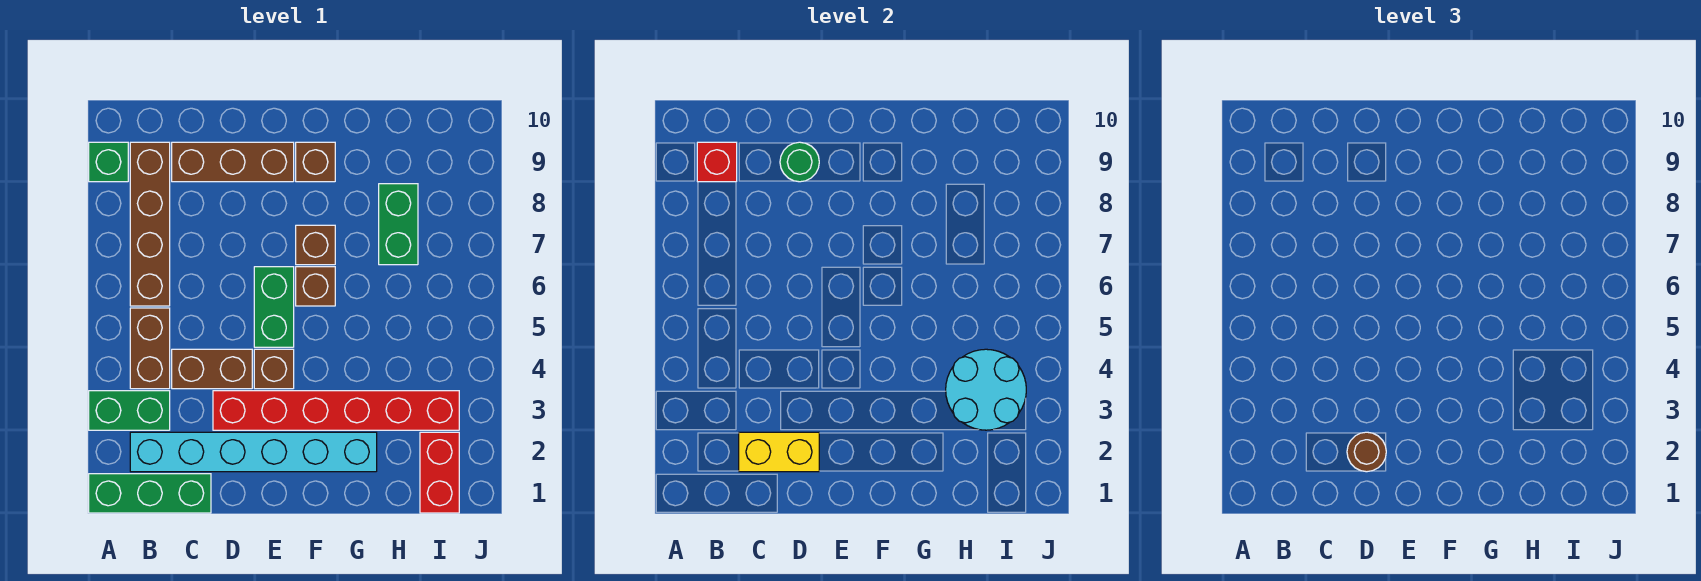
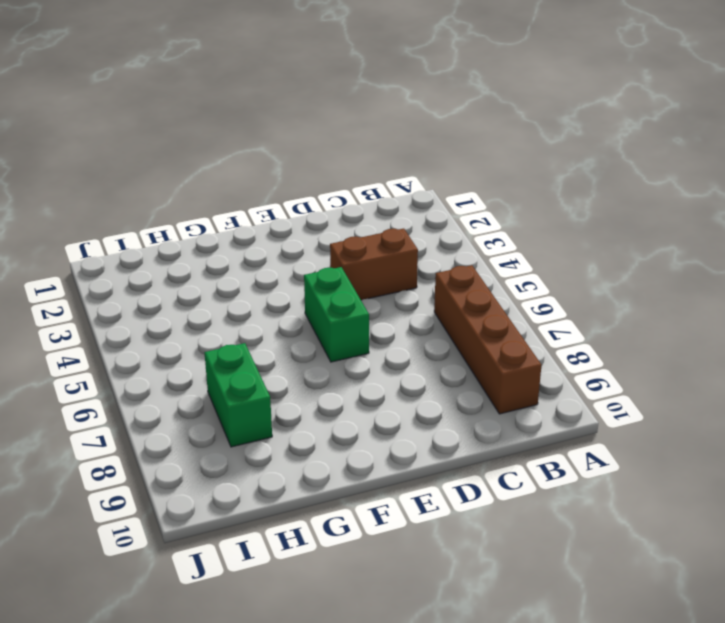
none -> green 1x3 brick [89,474,211,513]
none -> green 1x2 brick [89,391,170,430]
none -> green 1x1 brick [89,142,128,182]

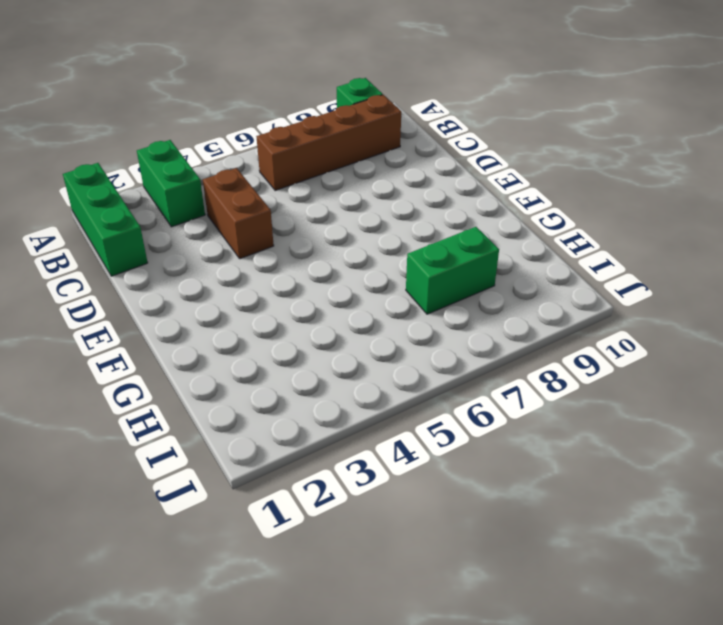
none -> cyan 1x6 brick [130,432,377,472]
none -> brown 1x2 brick [130,308,170,389]
none -> brown 1x3 brick [172,142,294,182]

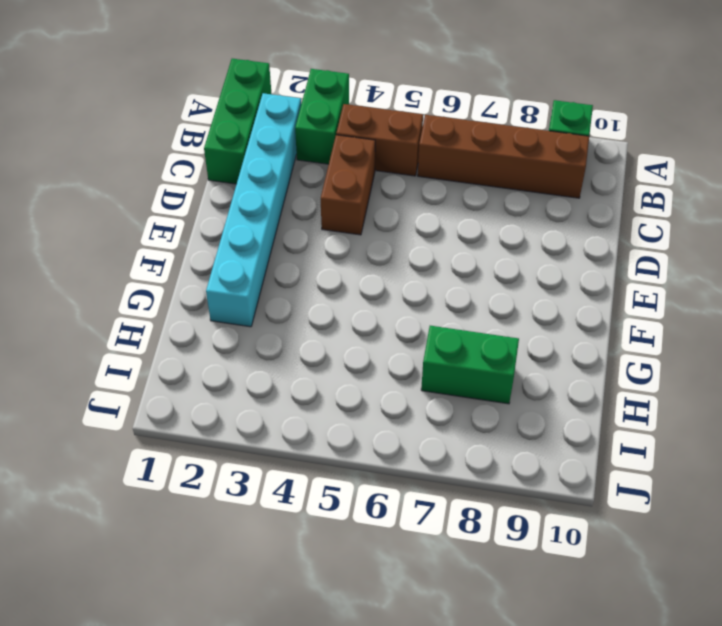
none -> brown 1x3 brick [172,142,294,182]
none -> red 1x6 brick [213,391,459,430]
none -> brown 1x1 brick [254,349,294,389]

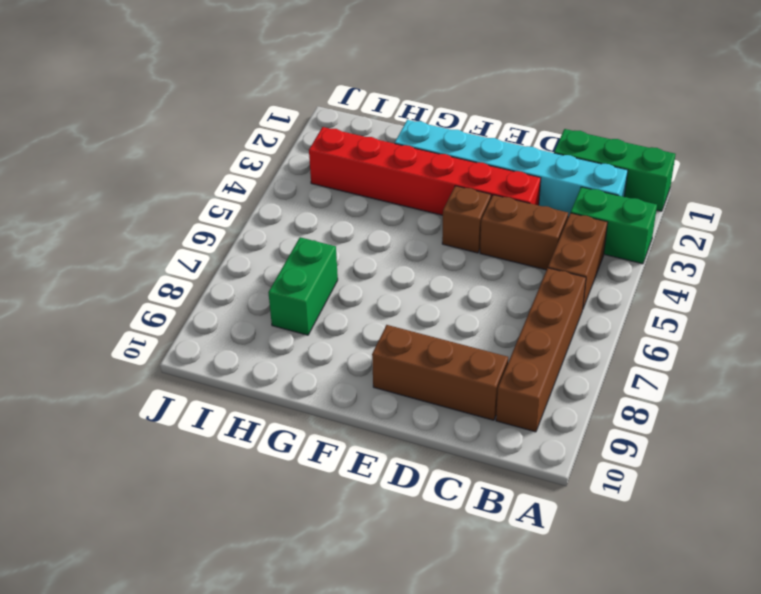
none -> green 1x1 brick [89,142,128,182]
none -> green 1x2 brick [254,267,294,347]
none -> brown 1x1 brick [296,267,335,306]

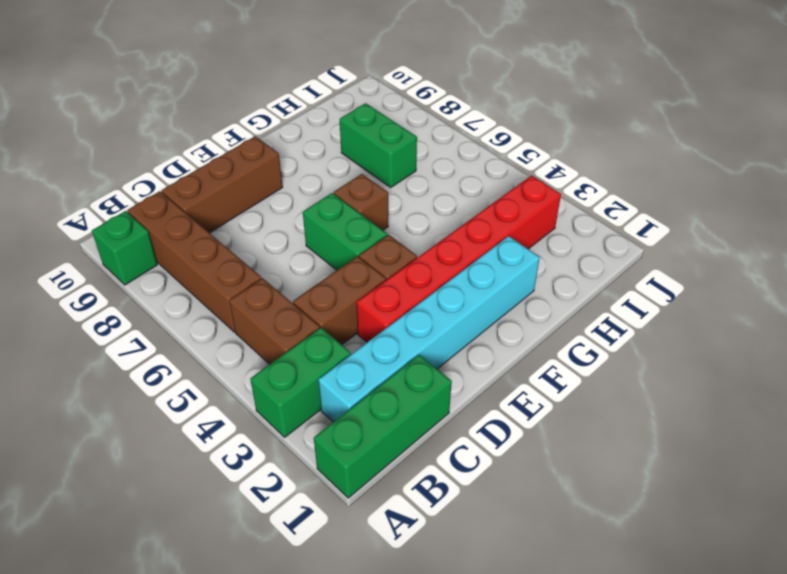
none -> brown 1x1 brick [296,225,335,265]
none -> brown 1x1 brick [296,142,335,182]
none -> red 1x2 brick [420,432,459,513]

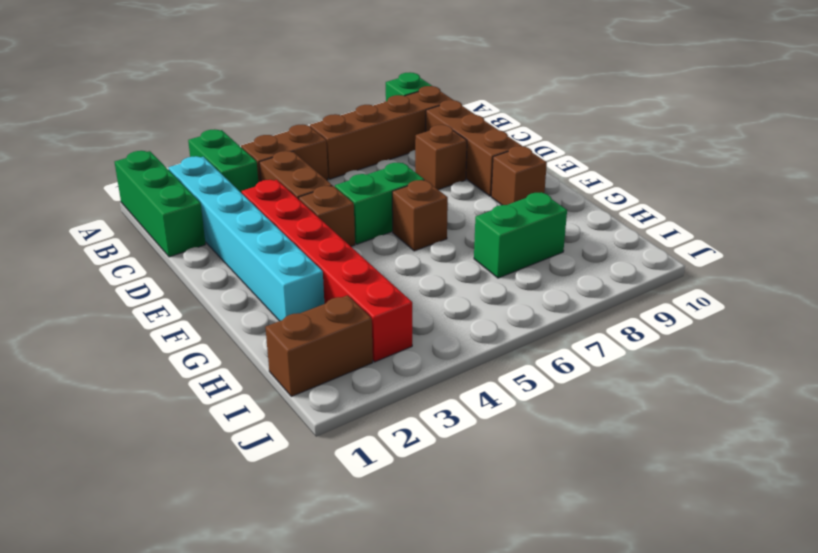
brown 1x1 brick [415,125,467,190] -> brown 1x1 brick moved to [296,225,335,265]
brown 1x2 brick [265,295,373,396] -> red 1x2 brick [420,432,459,513]
none -> red 1x1 brick [697,142,737,182]
none -> yellow 1x2 brick [739,432,819,472]
none -> green 1x1 round brick [780,142,819,182]

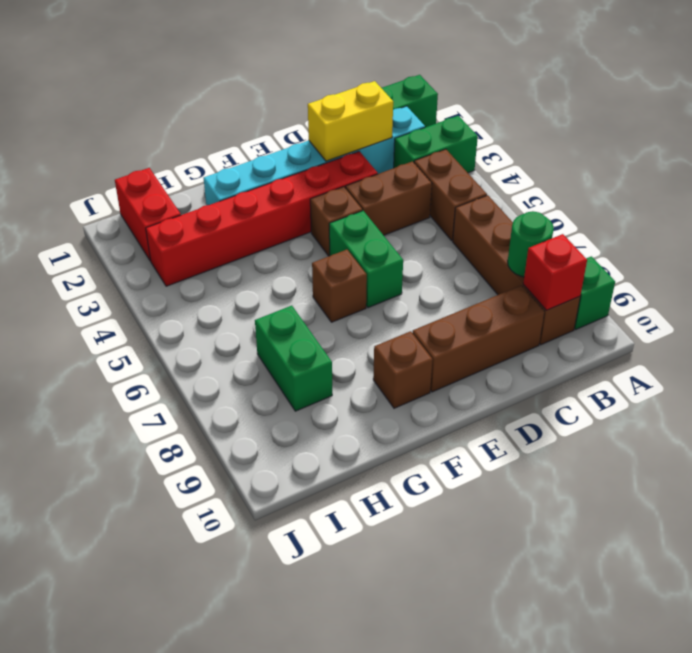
green 1x1 round brick [508,211,554,277] -> green 1x1 round brick moved to [780,142,819,182]
none -> brown 1x1 brick [296,225,335,265]
none -> cyan 2x2 round brick [946,349,1026,430]
none -> brown 1x1 round brick [1347,432,1386,472]

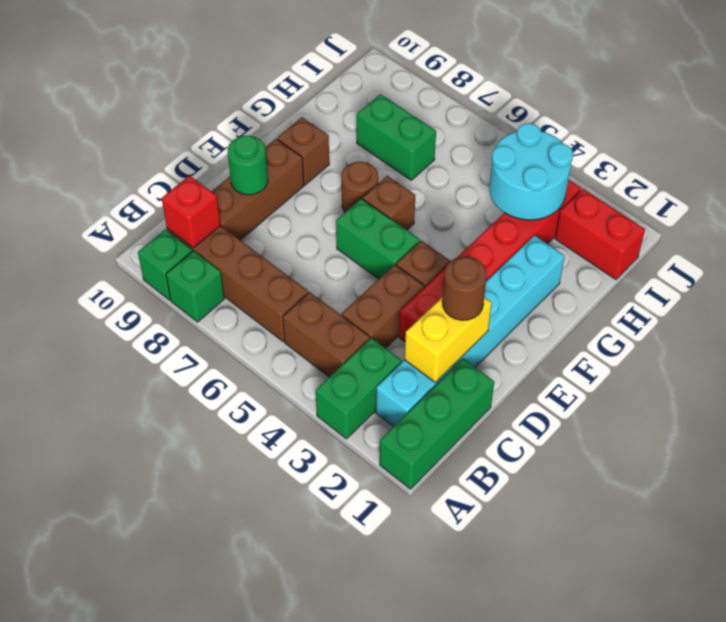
green 1x1 brick [166,251,224,322] -> none
brown 1x1 round brick [341,162,378,212] -> brown 1x1 brick [296,225,335,265]

